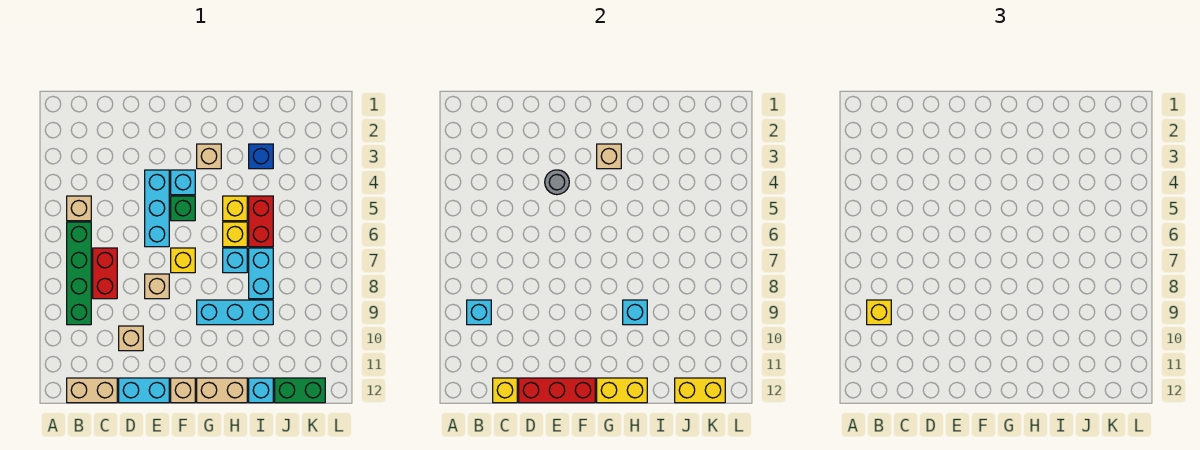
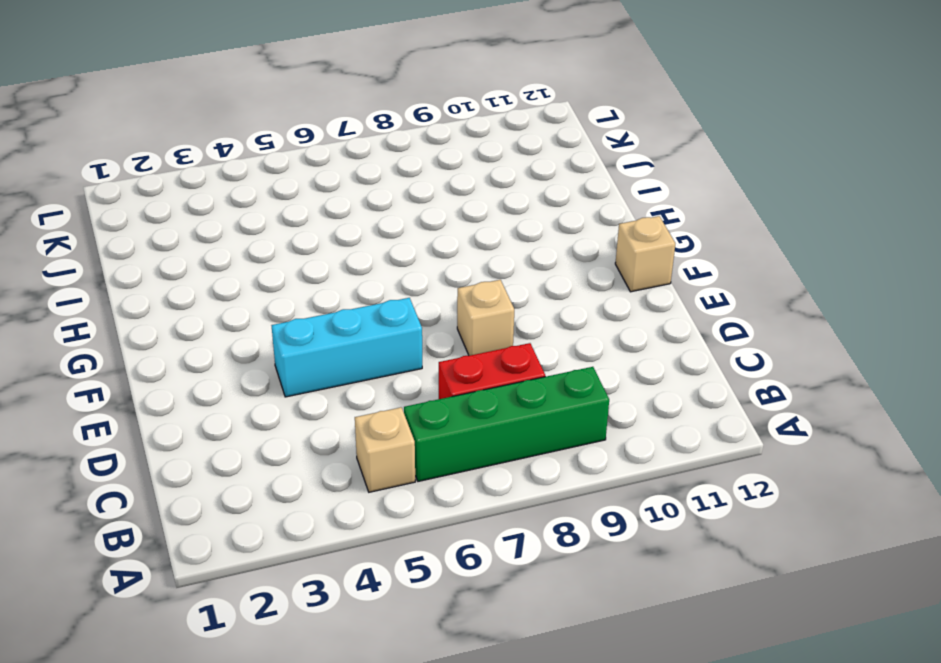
none -> tan 1x2 brick [67,378,117,403]
none -> tan 1x1 brick [119,326,143,351]
none -> cyan 1x2 brick [119,378,169,403]
none -> cyan 1x1 brick [171,170,195,195]

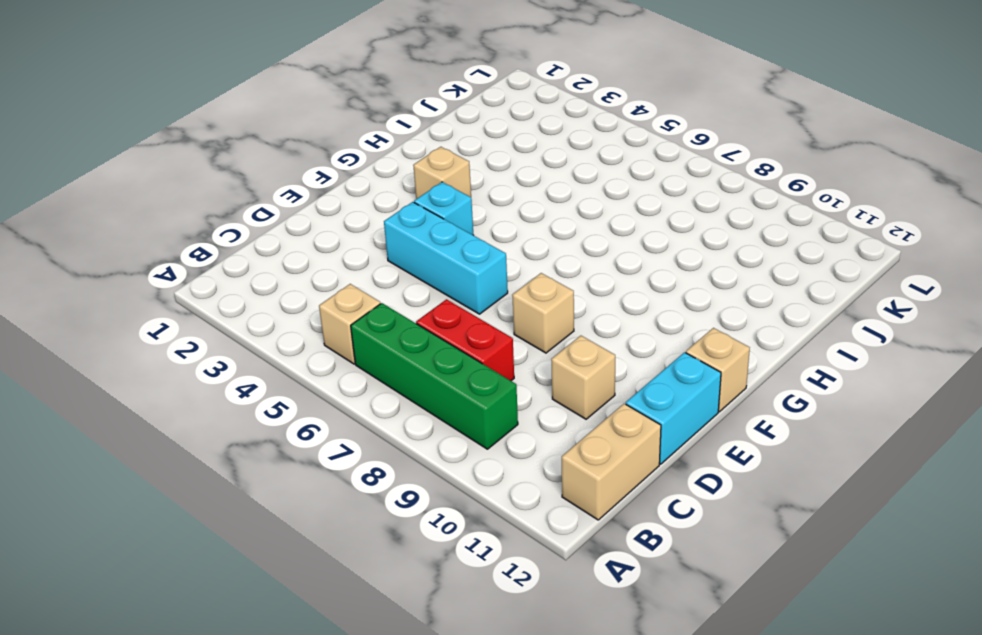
none -> green 1x1 brick [171,196,195,221]
none -> yellow 1x1 brick [171,248,195,273]
none -> cyan 1x3 brick [197,300,273,325]
none -> tan 1x2 brick [197,378,247,403]

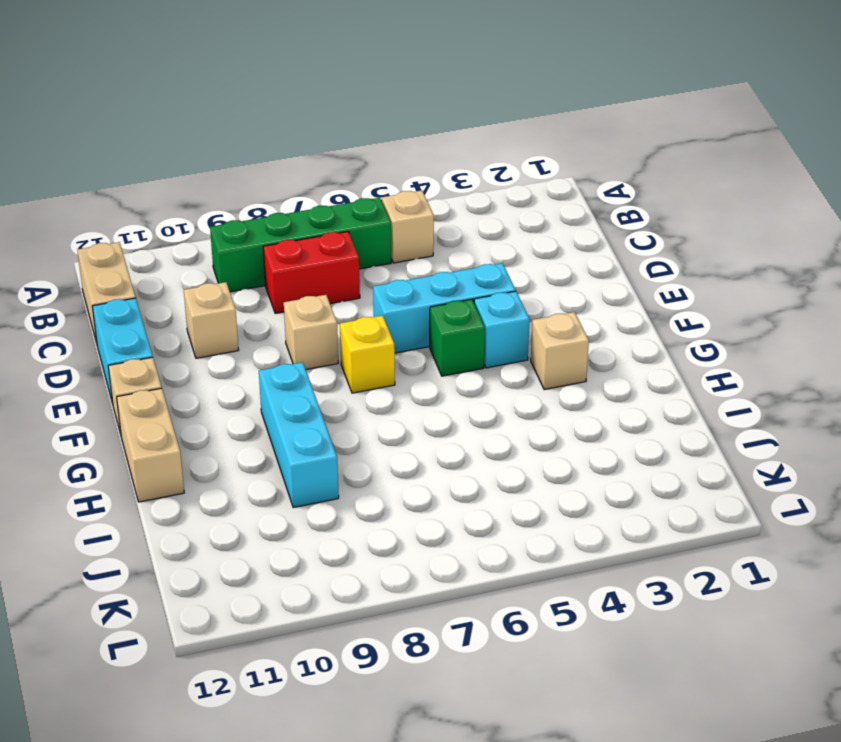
none -> yellow 1x1 brick [223,196,247,221]
none -> yellow 1x1 brick [223,222,247,247]
none -> cyan 1x1 brick [223,248,247,273]
none -> blue 1x1 brick [249,144,273,169]

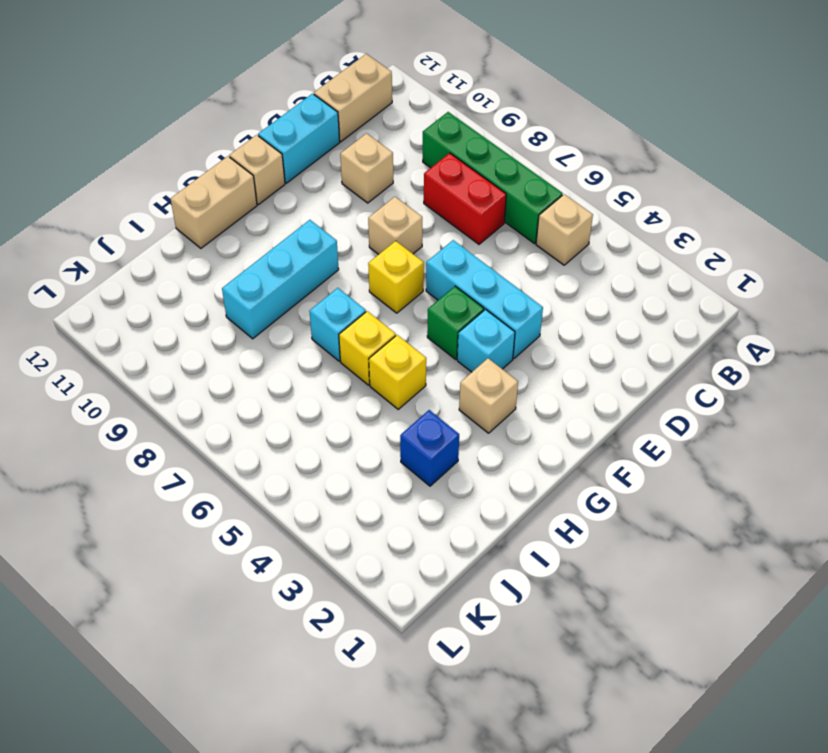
none -> red 1x2 brick [249,196,273,247]
none -> cyan 1x2 brick [249,248,273,299]
none -> cyan 1x1 brick [249,378,273,403]
none -> green 1x2 brick [275,378,325,403]

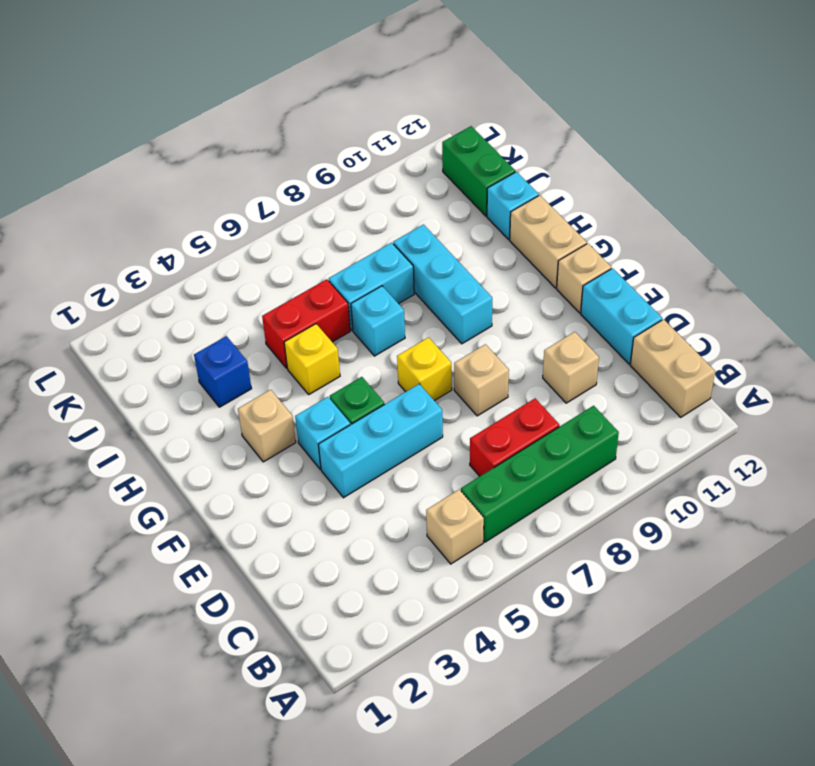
none -> yellow 1x1 brick [223,222,247,247]
none -> cyan 1x1 brick [467,300,491,325]
none -> yellow 1x1 brick [493,378,517,403]
none -> red 1x3 brick [519,378,595,403]

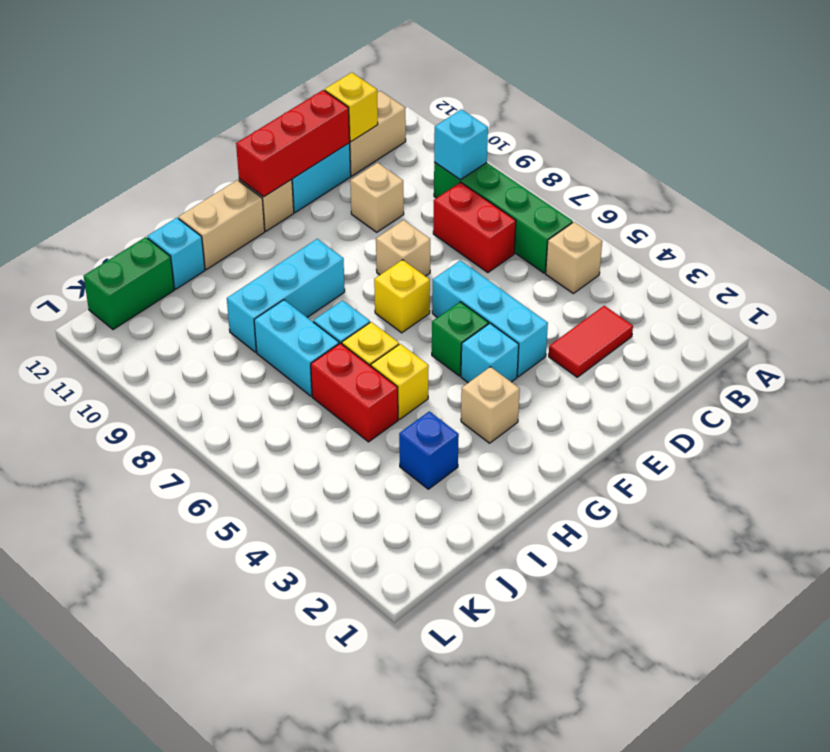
red 1x2 tile [549,306,633,377] -> none
none -> grey 1x1 round brick [545,170,569,195]
none -> tan 1x1 brick [597,144,621,169]
none -> yellow 1x2 brick [597,378,647,403]
none -> cyan 1x1 brick [623,300,647,325]

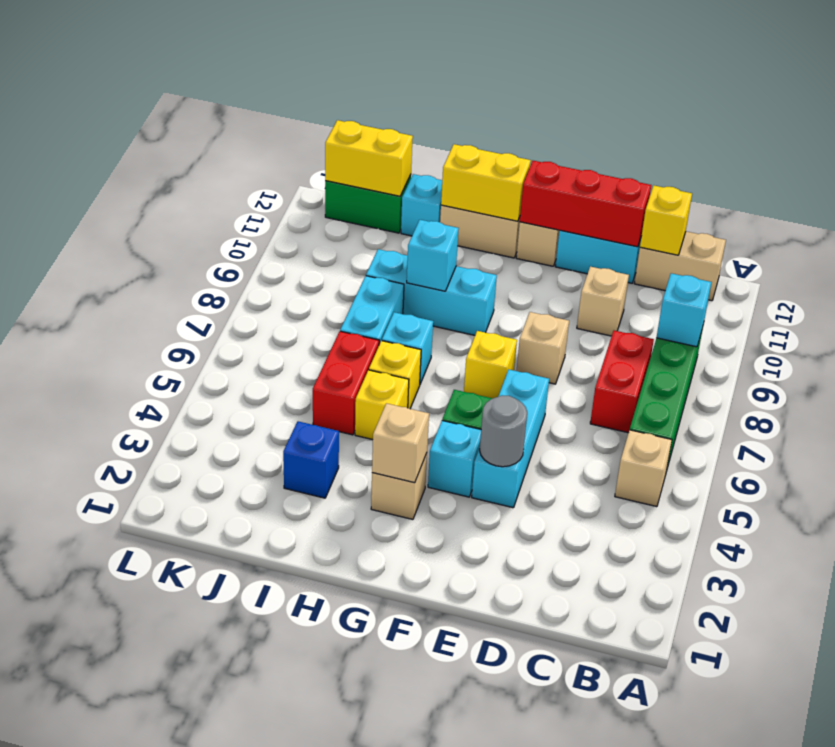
none -> yellow 1x1 brick [867,300,891,325]

